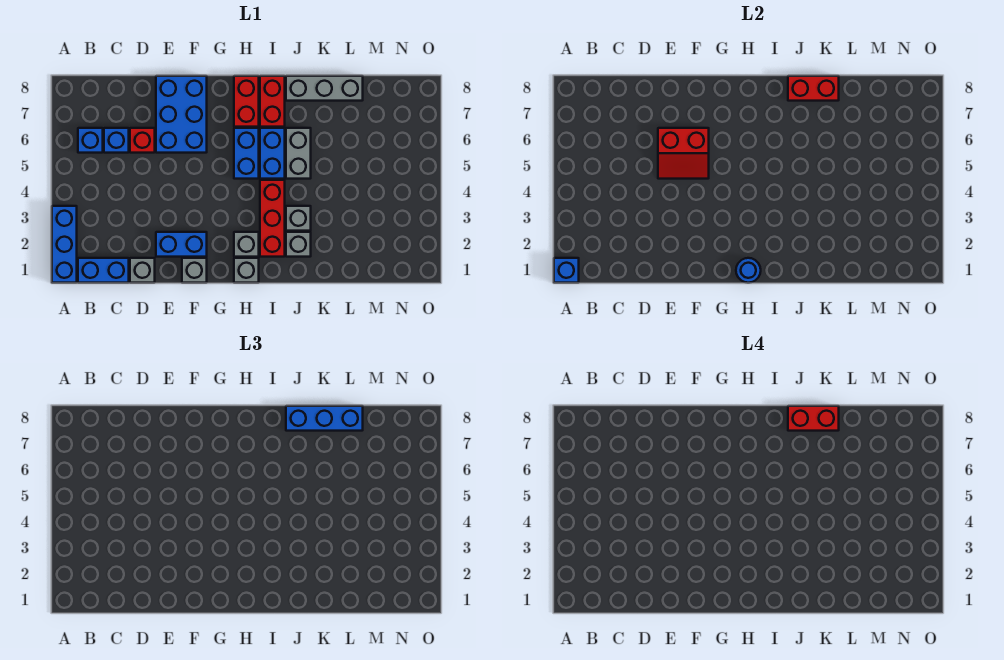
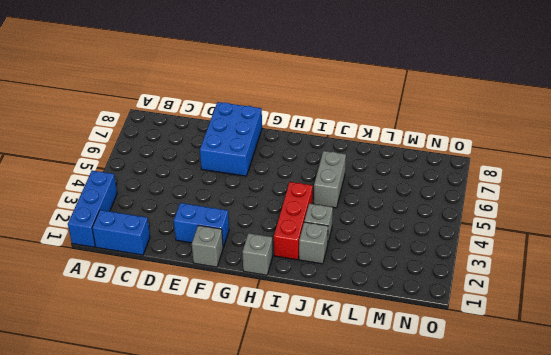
none -> blue 1x1 brick [78,128,103,153]
none -> blue 1x1 brick [104,128,129,153]
none -> grey 1x1 brick [130,258,155,283]

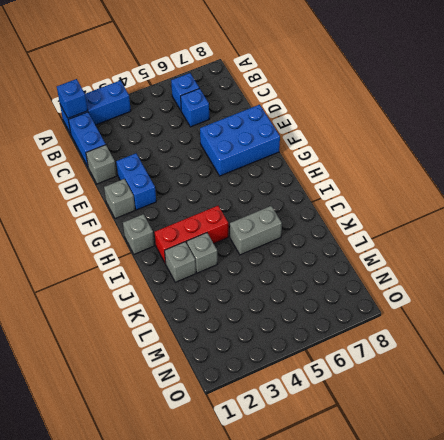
none -> red 1x1 brick [130,128,155,153]
none -> grey 1x1 brick [234,232,259,257]
none -> blue 1x2 brick [234,128,259,179]

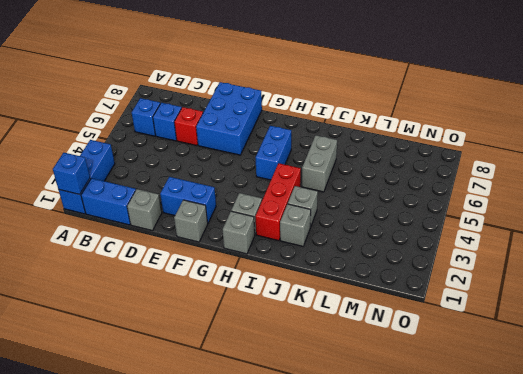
none -> red 1x2 brick [234,76,259,127]
none -> blue 1x2 brick [260,128,285,179]
none -> red 1x2 brick [260,76,285,127]

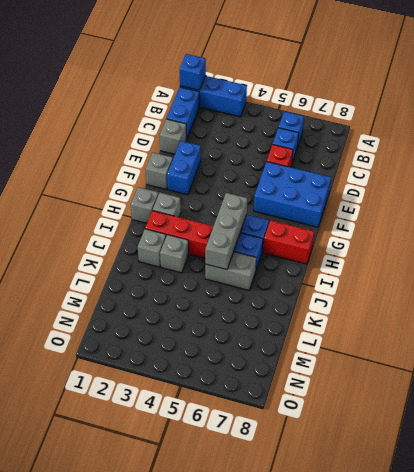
grey 1x3 brick [205,193,247,270] -> grey 1x3 brick moved to [286,76,363,101]
none -> red 1x2 brick [260,76,285,127]
none -> red 2x2 slope [658,128,709,179]
none -> blue 1x1 round brick [736,258,761,283]

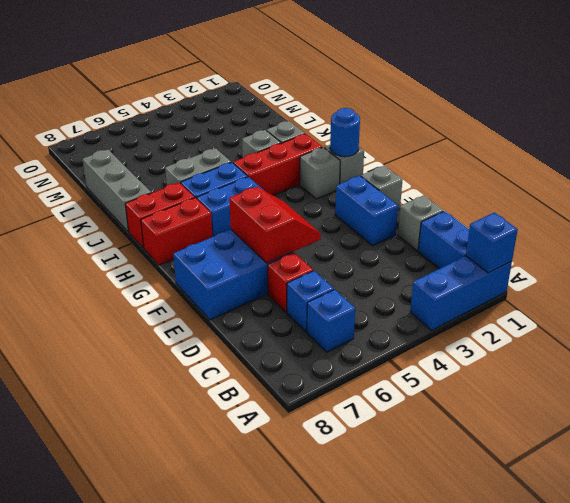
none -> red 1x2 brick [788,76,839,101]
none -> blue 1x3 brick [286,406,363,431]
none -> red 1x2 brick [788,406,839,431]

